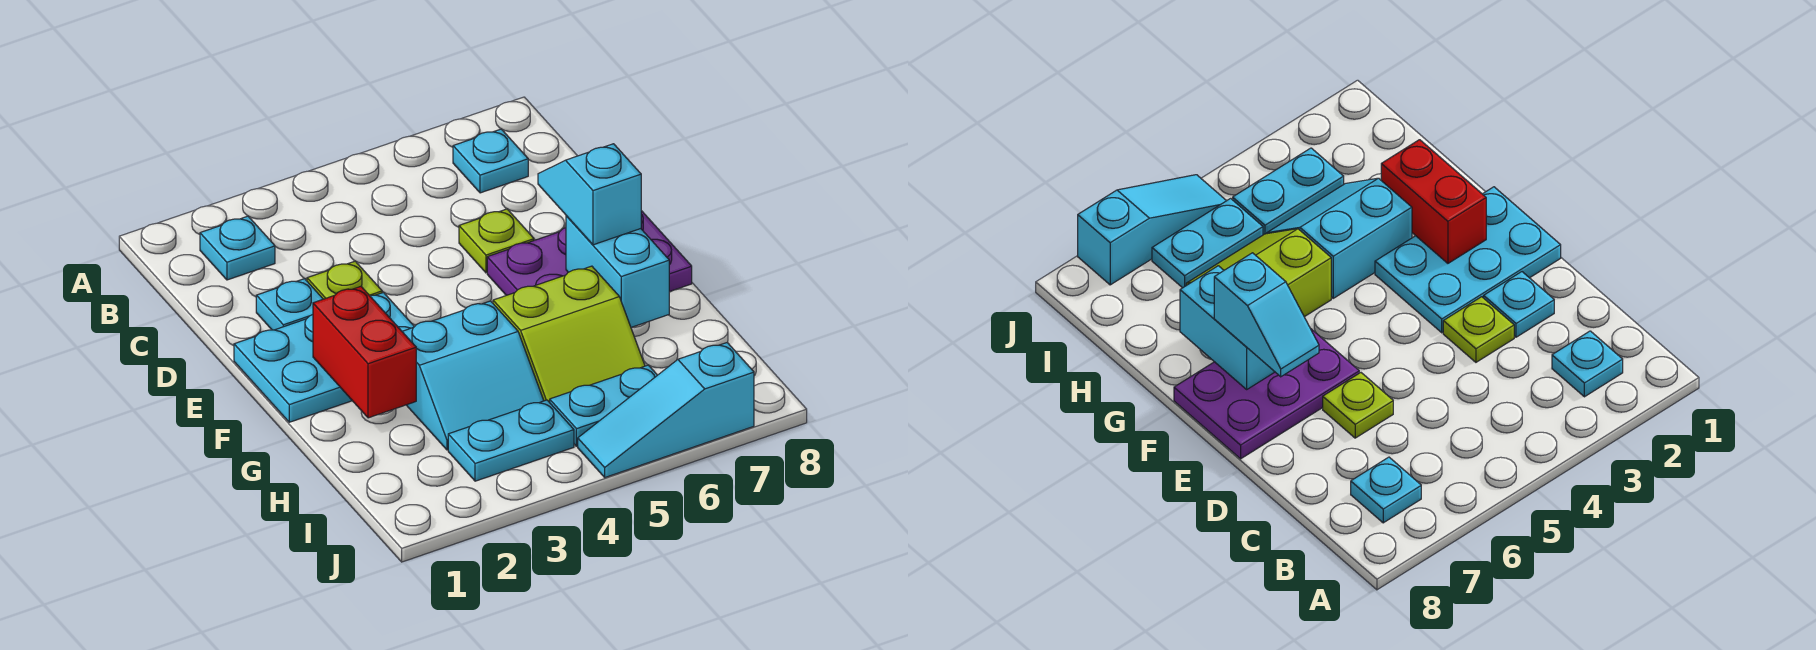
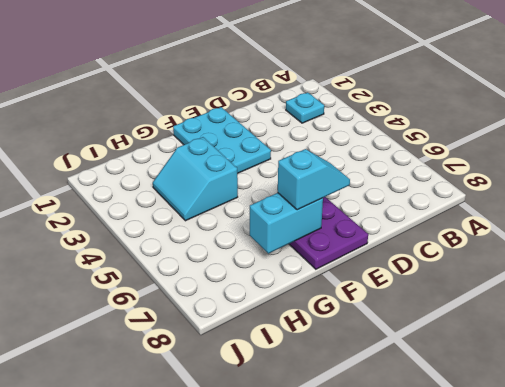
none -> cyan 1x1 plate [453,129,528,193]
none -> cyan 1x1 plate [256,279,323,330]
none -> lime 1x1 plate [307,261,382,299]

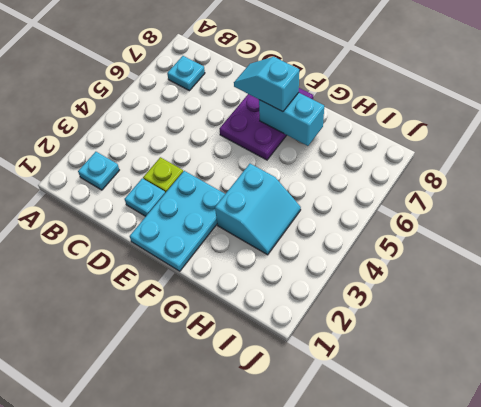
none -> lime 1x1 plate [459,209,534,273]
none -> lime 2x2 slope [493,266,645,402]
none -> cyan 1x2 plate [448,400,574,481]

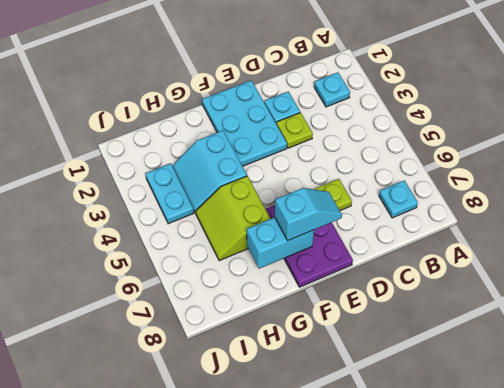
none -> cyan 1x2 plate [550,365,657,446]
none -> cyan 1x3 slope [578,343,754,477]
none -> red 1x2 brick [313,286,416,418]

